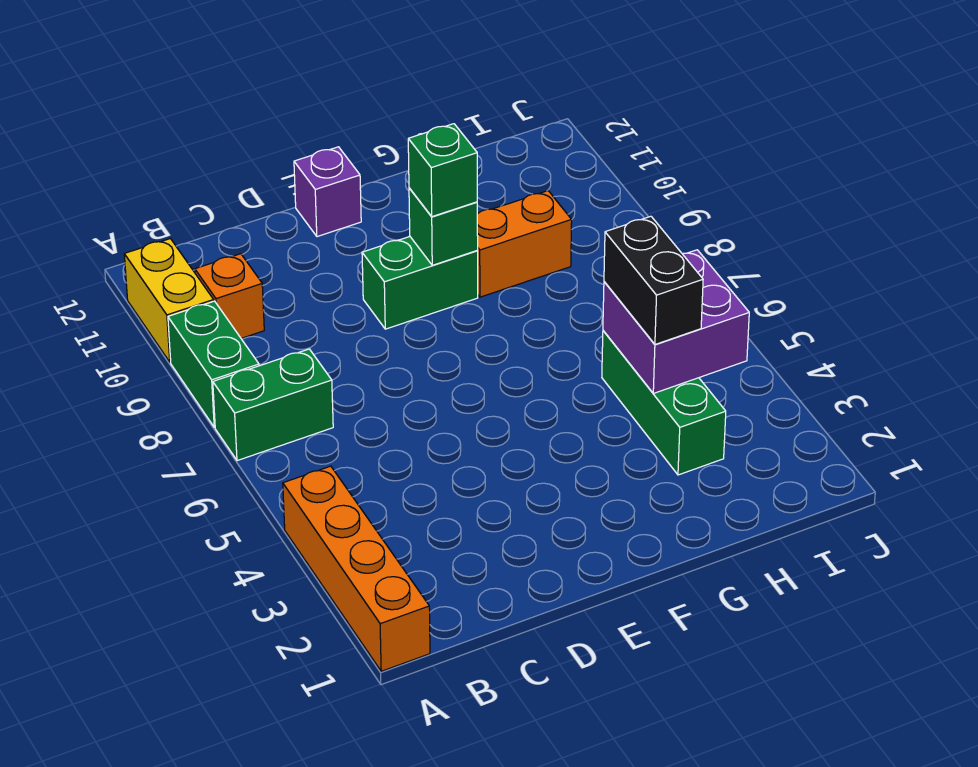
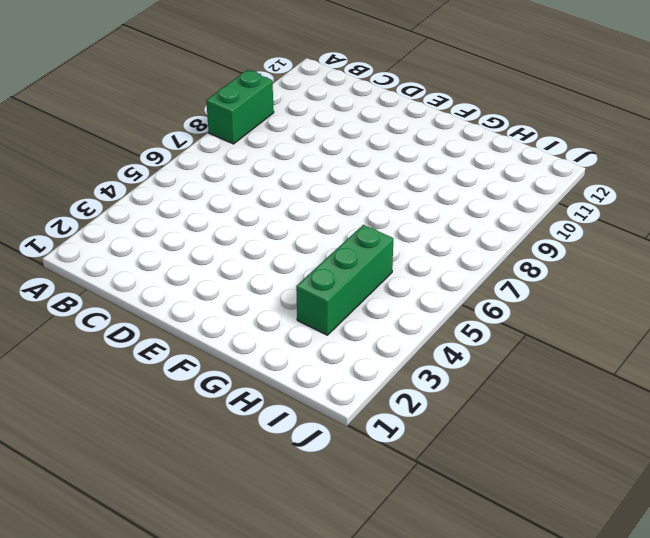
none -> orange 1x4 brick [283,466,430,671]
none -> green 1x2 brick [213,349,333,461]
none -> yellow 1x2 brick [124,239,214,362]

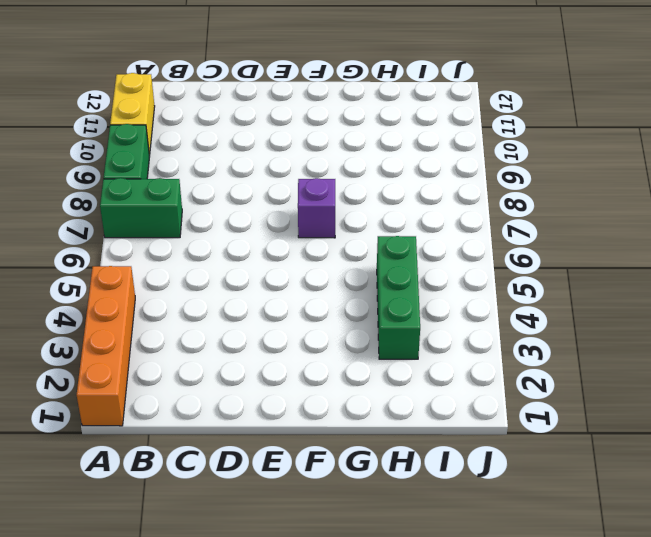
purple 1x1 brick [298,178,335,238] -> purple 1x1 brick moved to [294,147,361,237]
none -> orange 1x1 brick [195,254,264,338]
none -> green 1x2 brick [362,237,478,329]
none -> orange 1x2 brick [477,191,572,297]

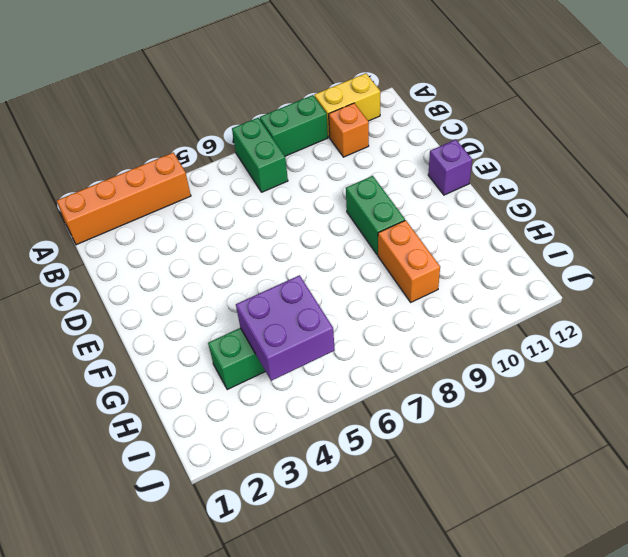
none -> green 1x1 brick [409,188,478,265]
none -> green 1x1 brick [408,124,477,217]
none -> black 1x2 brick [604,216,703,344]

